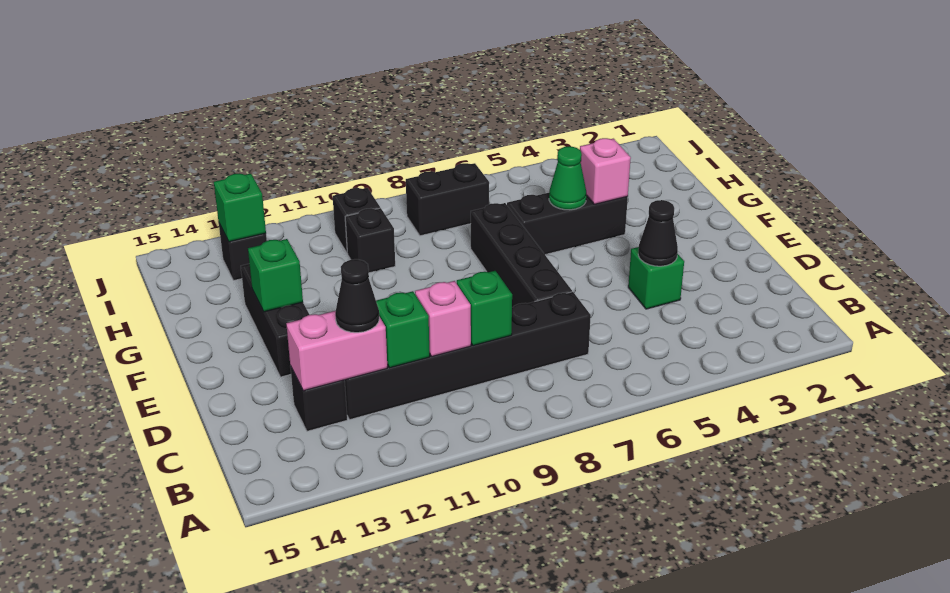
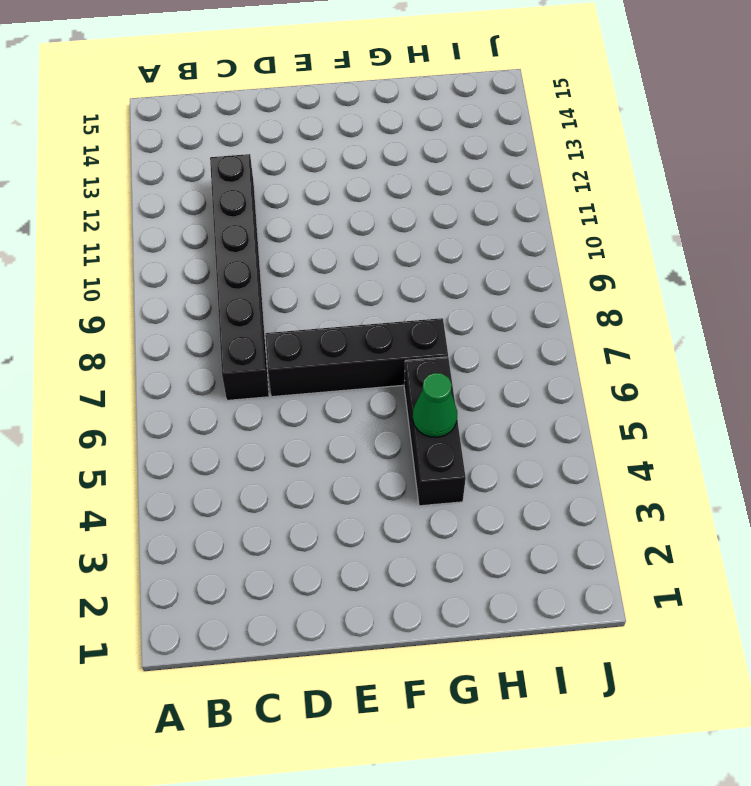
none -> black 1x1 brick [290,366,347,431]
none -> green 1x1 brick [628,247,684,309]
none -> black 1x3 brick [241,264,309,377]

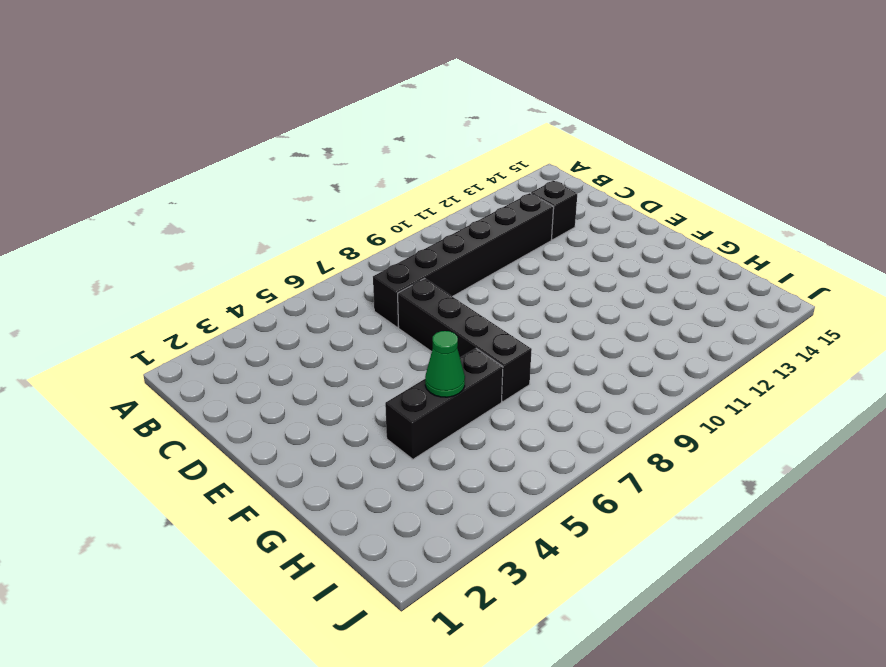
none -> green 1x1 brick [628,247,684,309]
none -> black 1x3 brick [241,264,309,377]
none -> black 1x1 brick [345,208,395,273]

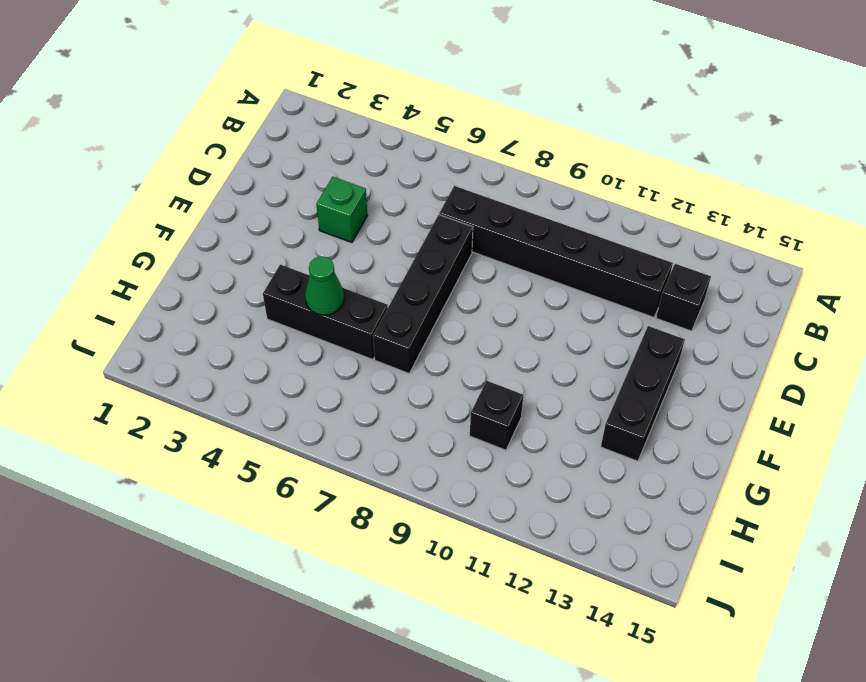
none -> black 1x2 brick [406,163,489,236]
none -> black 1x1 brick [333,188,380,253]
none -> black 1x1 brick [219,224,267,281]

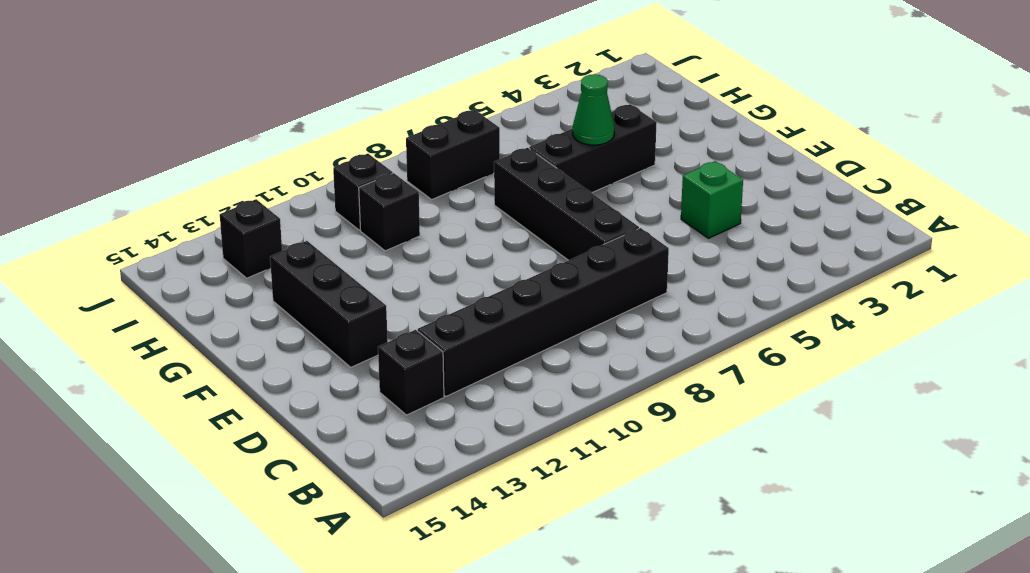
none -> green 1x1 brick [457,271,512,346]
none -> pink 1x1 brick [415,281,471,357]
none -> green 1x1 brick [376,291,430,368]

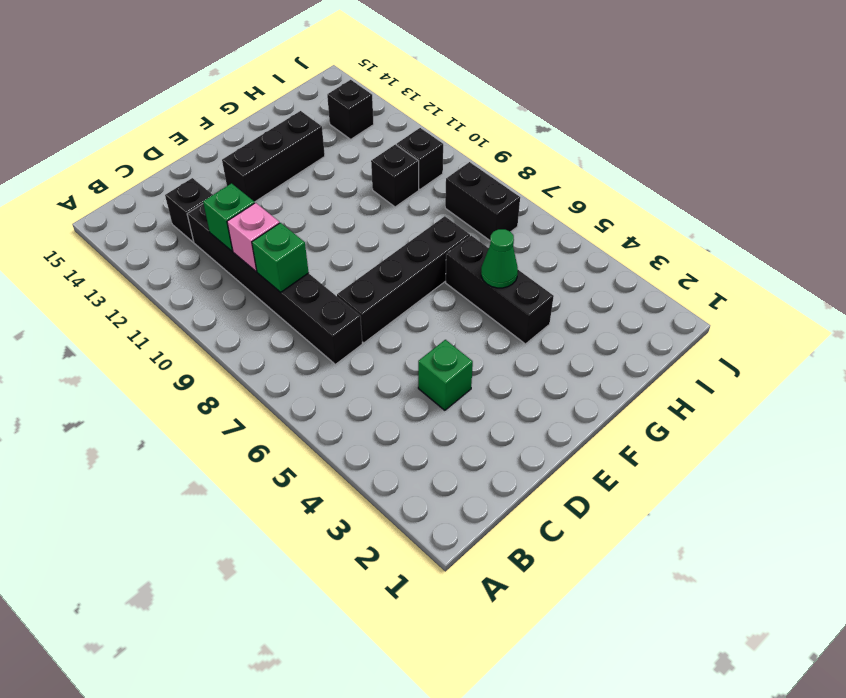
none -> pink 1x2 brick [286,311,387,391]
none -> black 1x1 cone [638,200,678,266]
none -> green 1x1 brick [248,239,303,312]

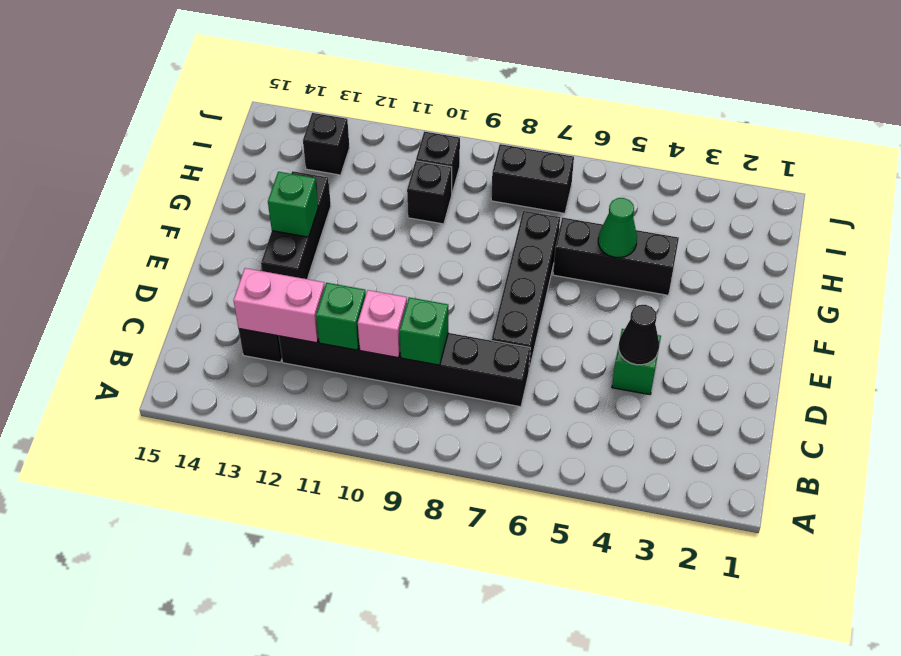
none -> pink 1x1 brick [580,138,631,204]
none -> green 1x1 brick [214,173,266,242]
none -> black 1x1 cone [335,259,379,333]

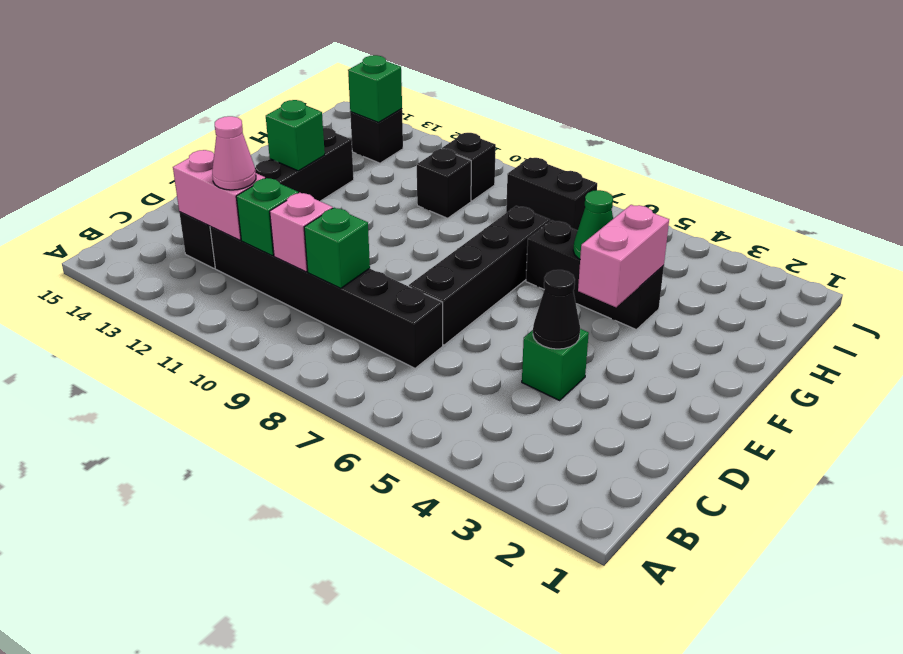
pink 1x1 cone [212,116,256,190] -> black 1x1 cone [335,259,379,333]
pink 1x2 brick [578,205,669,307] -> pink 1x1 brick [580,138,631,204]

